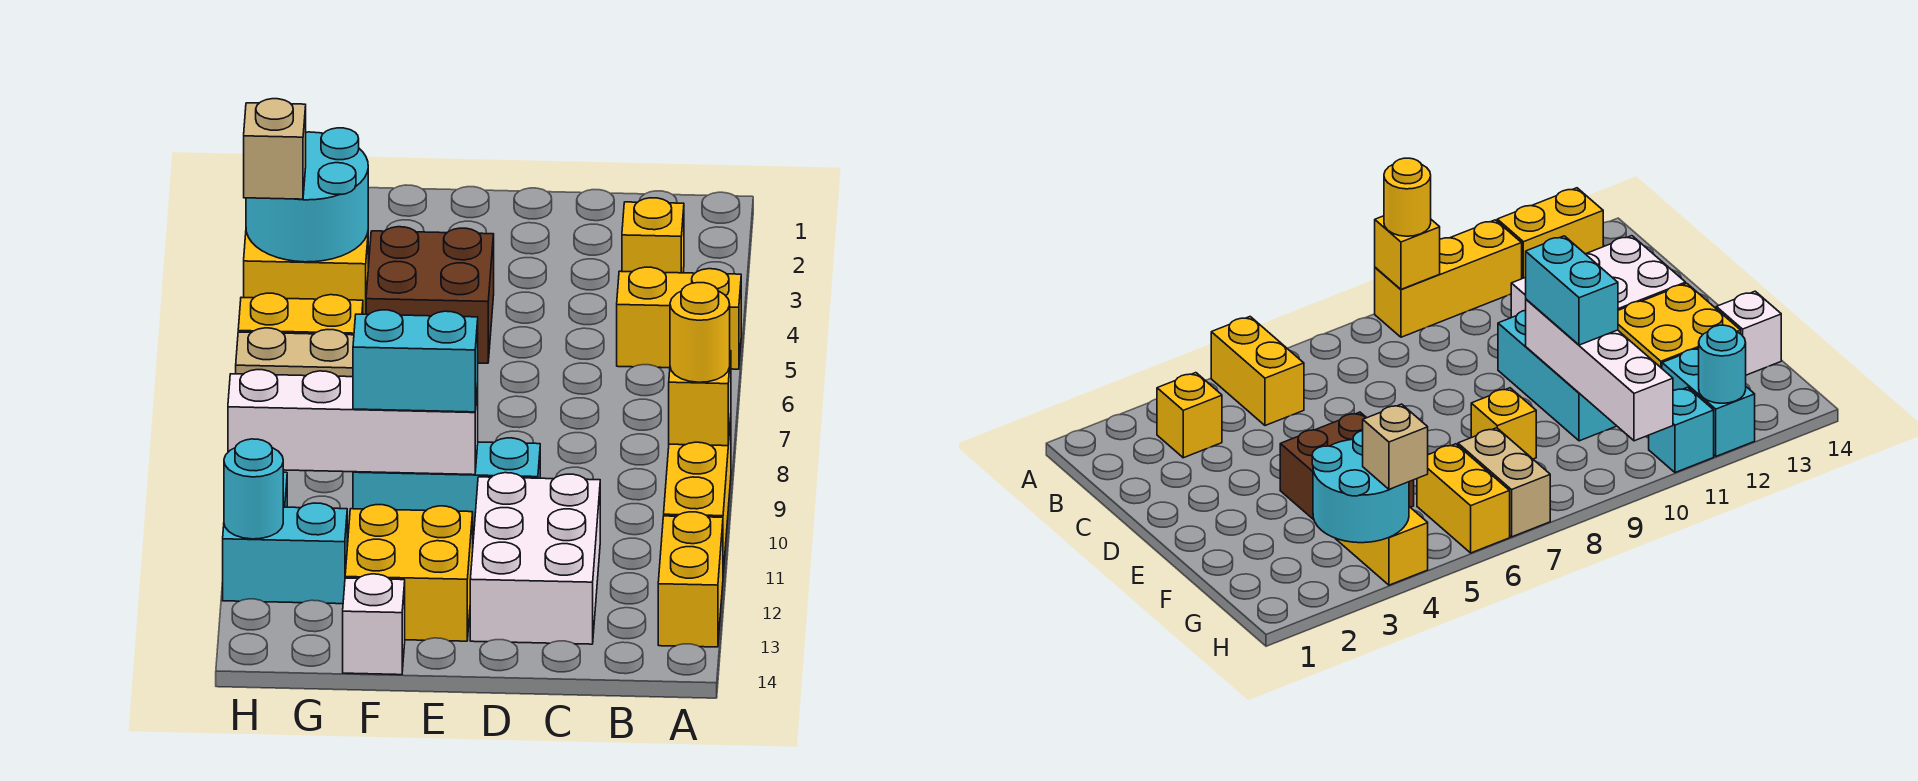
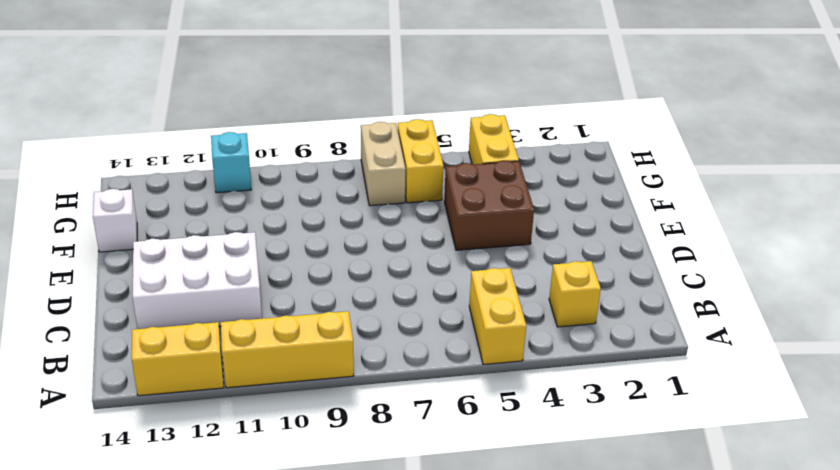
none -> cyan 1x3 brick [353,438,540,537]
none -> yellow 2x2 brick [345,505,473,641]
none -> yellow 1x1 brick [1471,388,1536,459]

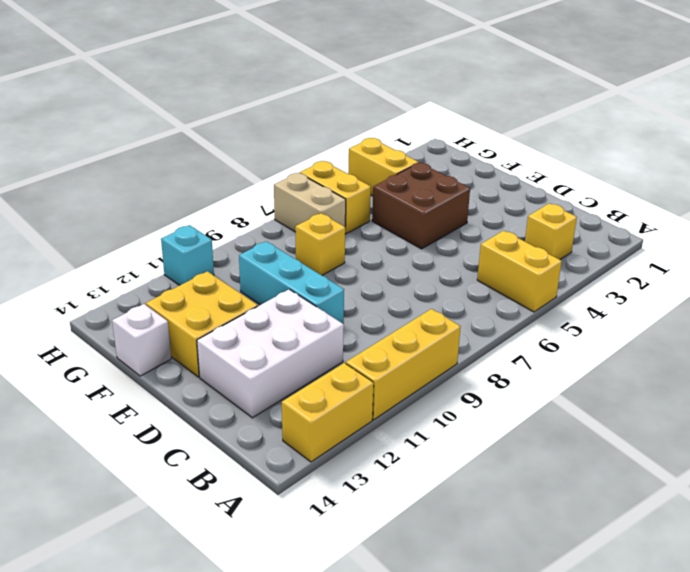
none -> cyan 1x2 brick [223,503,347,604]
none -> yellow 1x1 brick [669,351,731,446]
none -> white 1x4 brick [228,370,478,475]

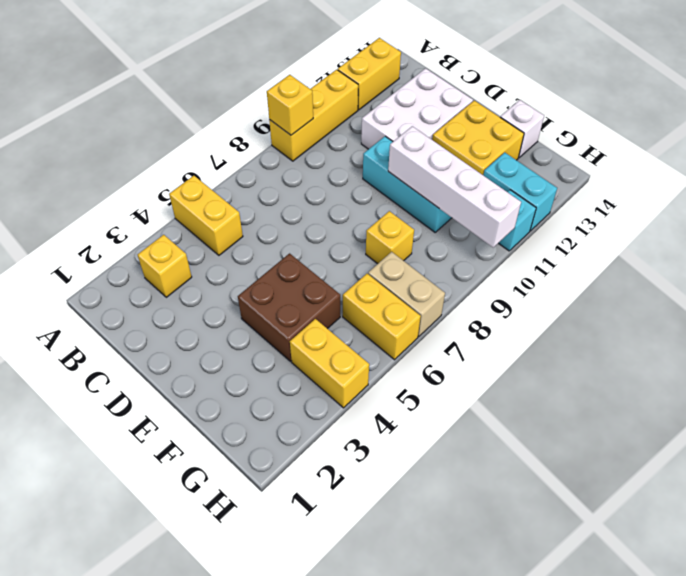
none -> cyan 2x2 round brick [246,128,368,262]
none -> cyan 1x1 round brick [224,439,283,539]
none -> yellow 1x1 round brick [670,283,730,382]

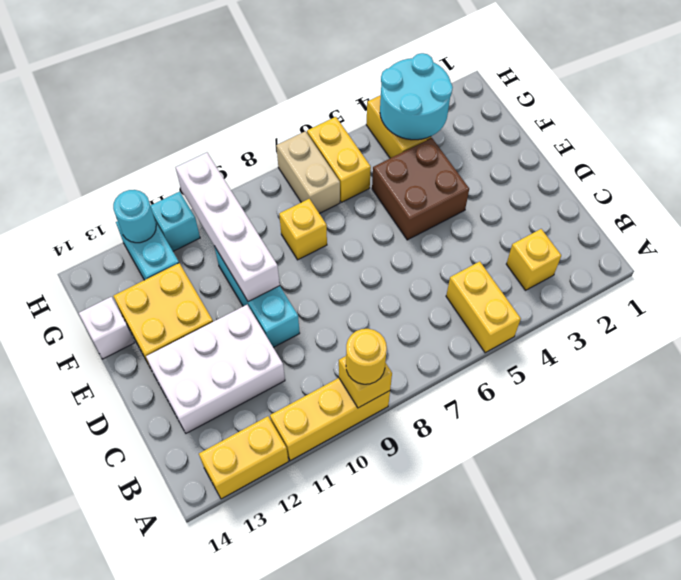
none -> cyan 1x2 brick [353,310,478,412]
none -> tan 1x1 brick [244,99,306,199]

